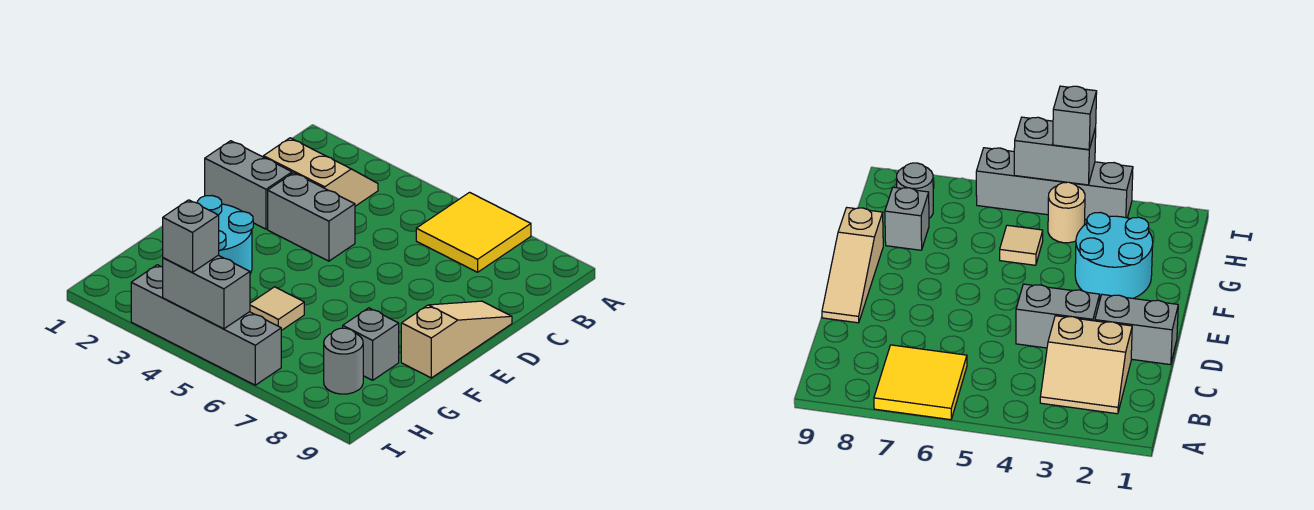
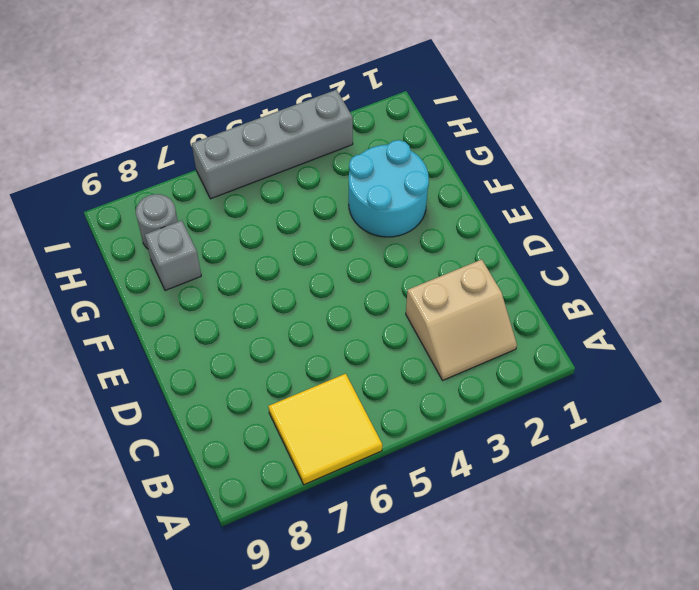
none -> grey 1x2 brick [205,141,292,229]
none -> grey 1x2 brick [268,173,355,261]
none -> tan 1x3 slope [401,301,512,378]

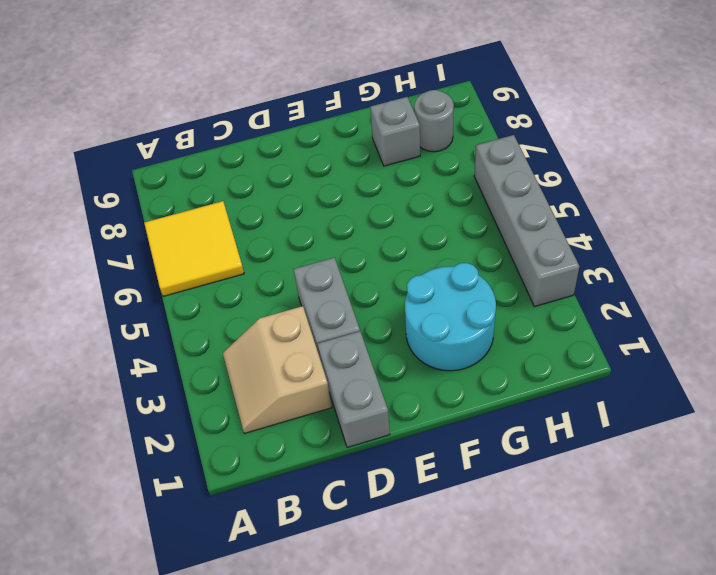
none -> tan 1x3 slope [401,301,512,378]
none -> tan 1x1 tile [250,287,304,331]
none -> tan 1x1 round brick [1048,182,1085,243]

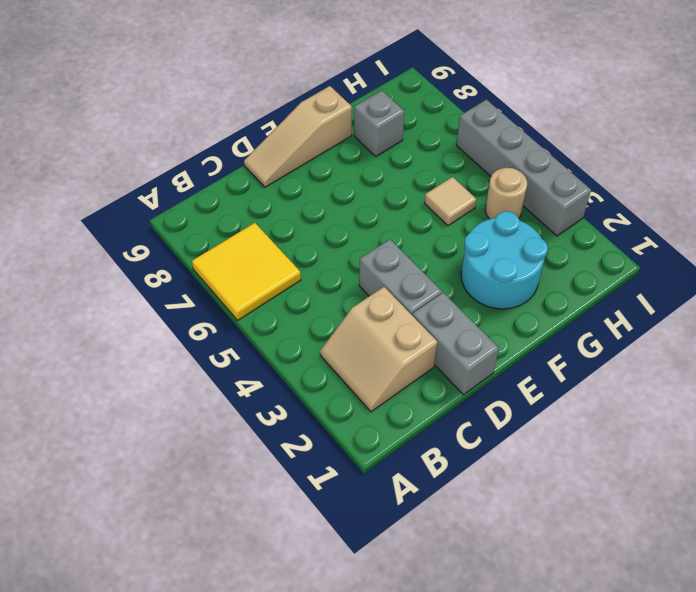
none -> grey 1x1 round brick [324,328,363,394]
none -> grey 1x2 brick [163,255,250,329]
none -> grey 1x1 brick [163,200,219,272]

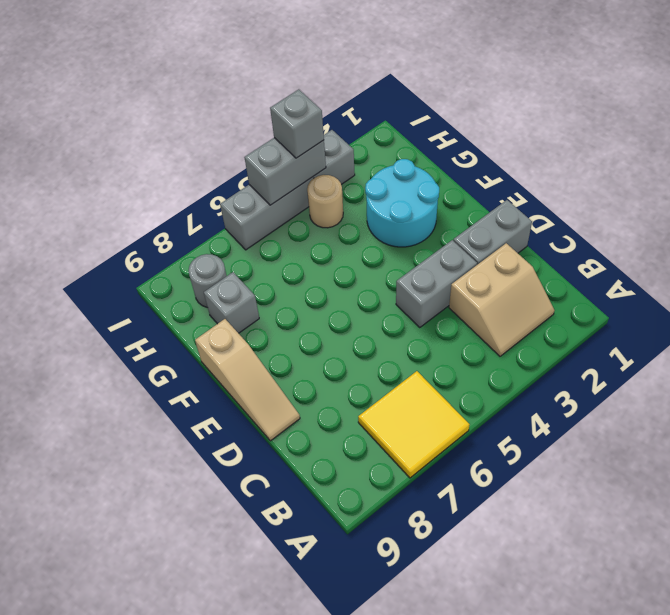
none -> tan 1x1 tile [250,287,304,331]

